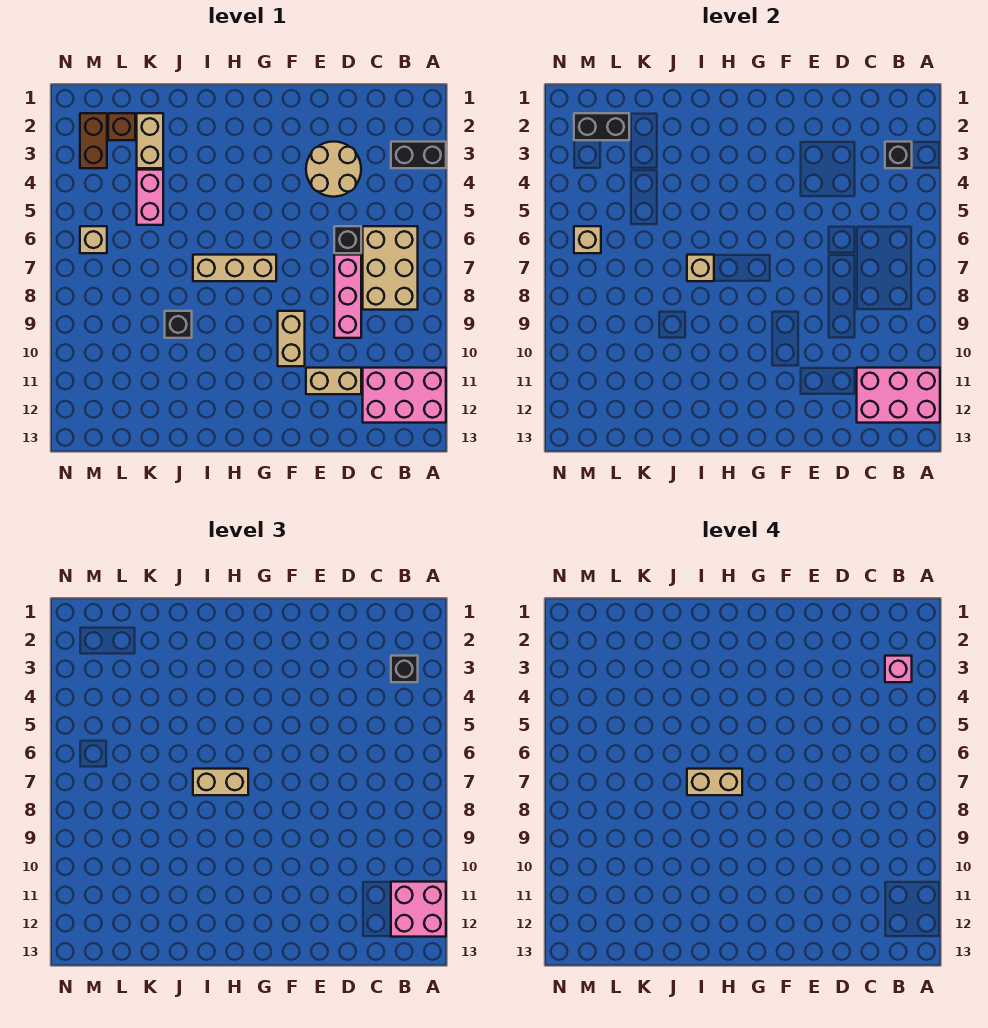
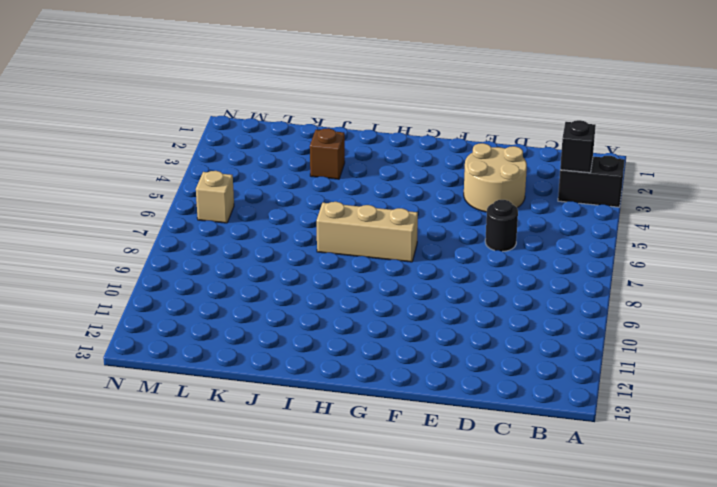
black 1x1 round brick [485,200,518,251] -> black 1x1 brick [334,226,361,253]
brown 1x1 brick [310,128,345,179] -> brown 1x1 brick moved to [108,113,135,140]
none -> pink 2x3 brick [363,368,446,423]
none -> tan 2x3 brick [363,226,418,310]
none -> pink 1x3 brick [334,255,361,338]

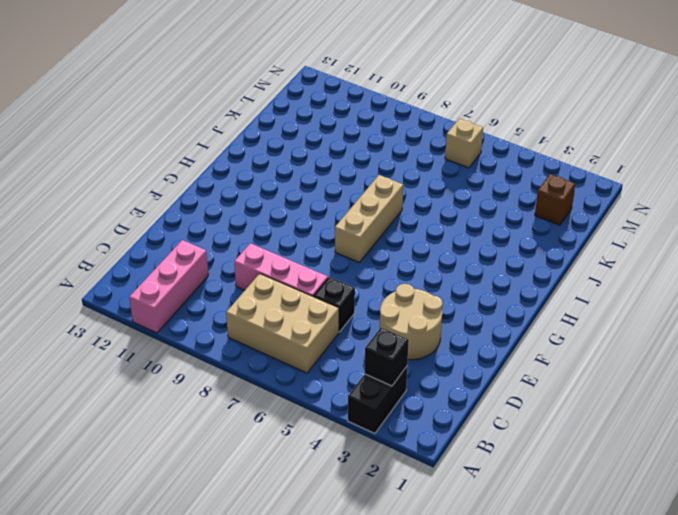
pink 1x3 brick [129,240,208,333] -> pink 2x3 brick [363,368,446,423]
none -> tan 1x2 brick [306,368,361,394]
none -> tan 1x2 brick [278,311,305,366]
none -> black 1x1 brick [165,311,192,338]

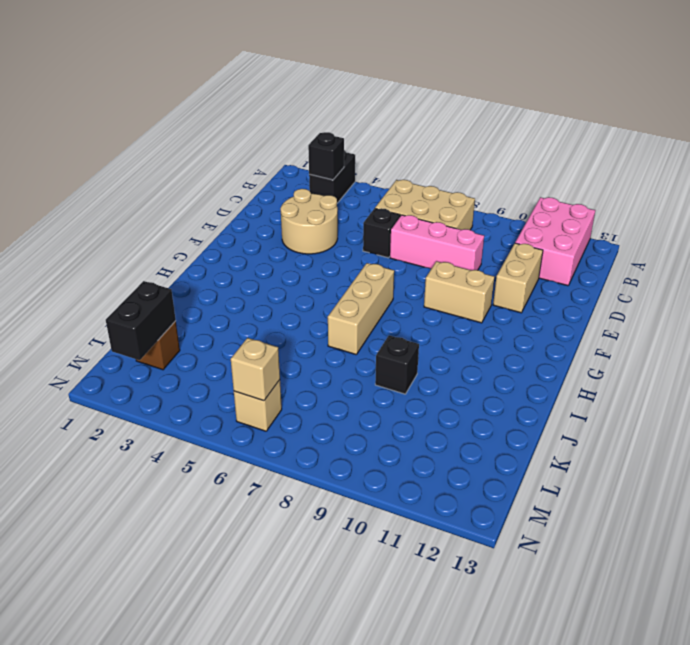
none -> tan 1x2 brick [137,113,163,168]
none -> pink 1x2 brick [137,170,163,225]
none -> brown 1x2 brick [80,113,107,168]

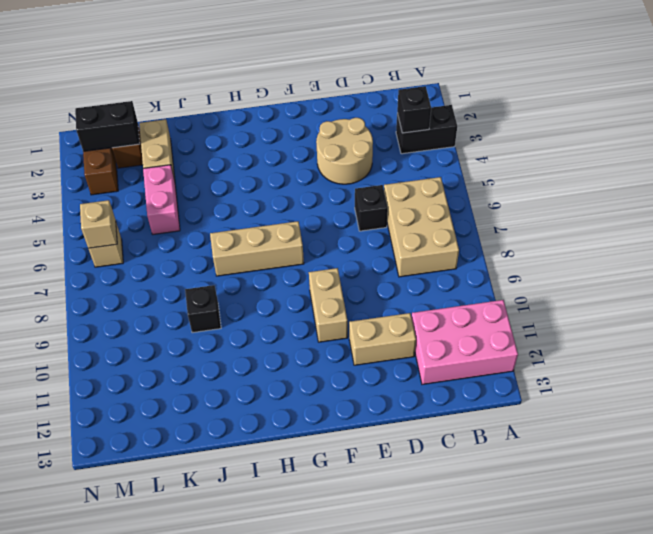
none -> pink 1x3 brick [334,255,361,338]
none -> pink 2x3 brick [857,368,940,423]
none -> tan 1x1 brick [687,255,714,281]

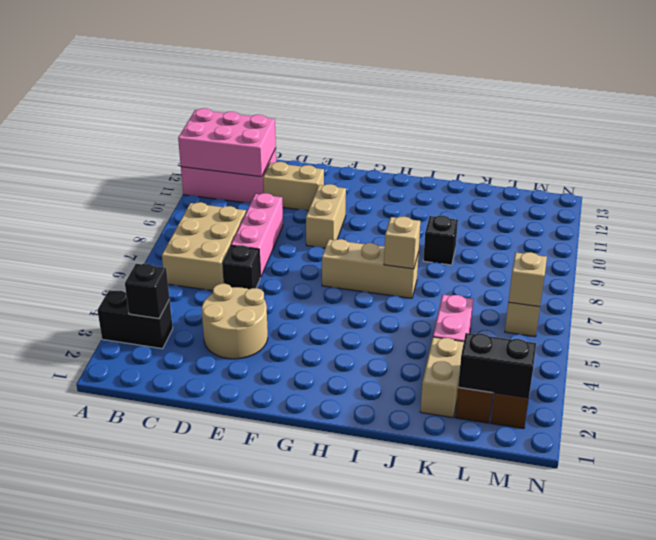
none -> pink 2x2 brick [391,882,446,937]
none -> black 1x1 brick [391,656,418,682]
none -> tan 1x2 brick [193,769,248,795]

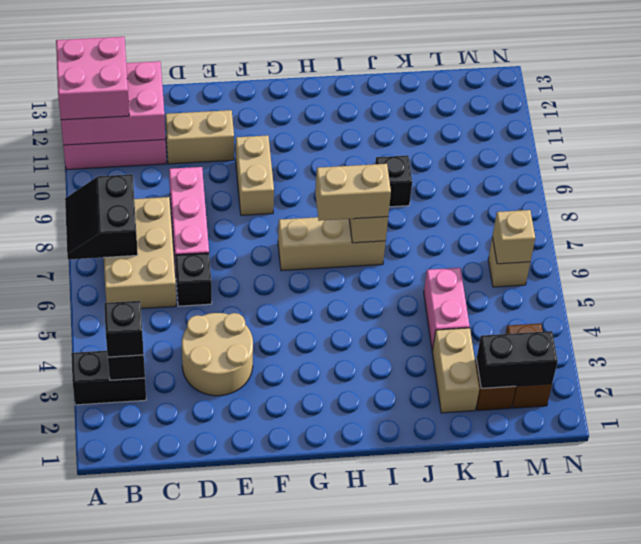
black 2x2 slope [65,174,138,260] -> none
none -> pink 1x1 brick [885,656,912,682]
none -> tan 1x2 brick [687,769,742,795]

